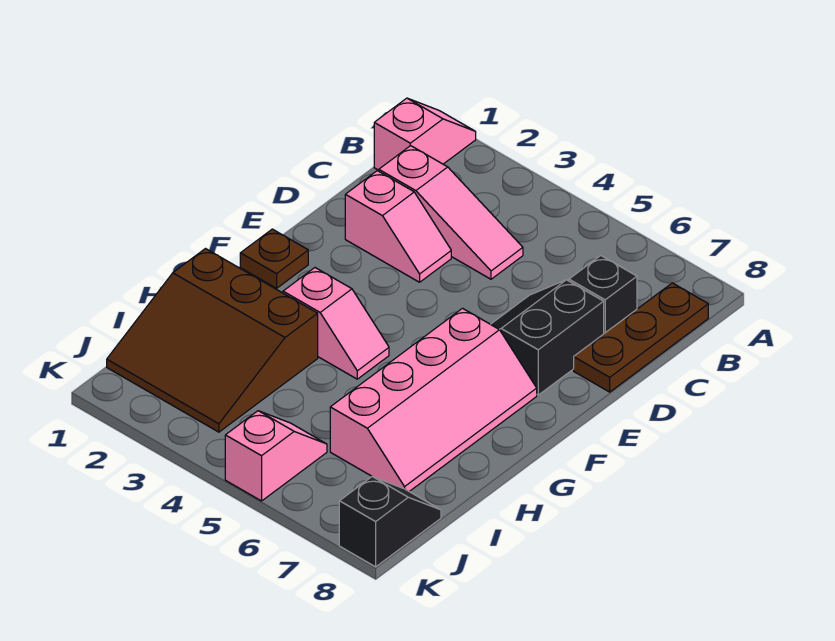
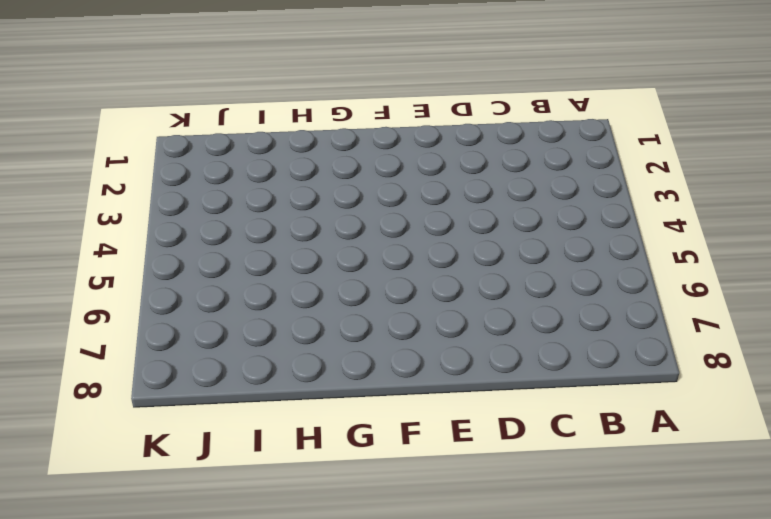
none -> pink 1x2 slope [374,98,476,170]
none -> brown 1x3 plate [574,283,708,392]
none -> pink 1x3 slope [379,146,523,279]

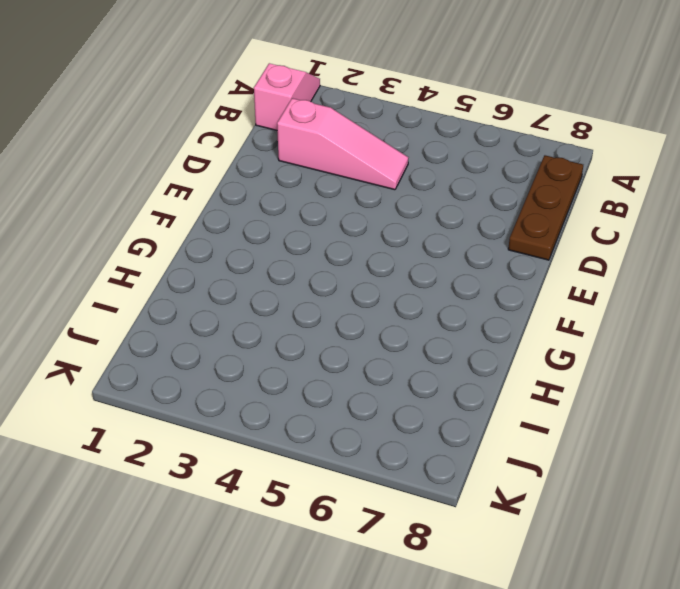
none -> black 1x1 brick [569,256,637,333]
none -> pink 1x2 slope [345,171,451,282]
none -> black 2x2 slope [491,280,604,395]

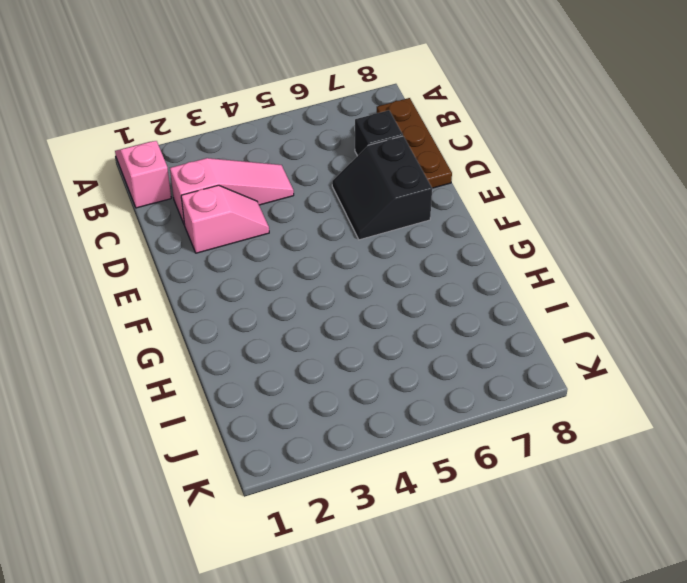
none -> brown 1x1 plate [240,229,308,288]
none -> pink 2x4 slope [330,308,537,492]
none -> pink 1x2 slope [283,268,389,379]

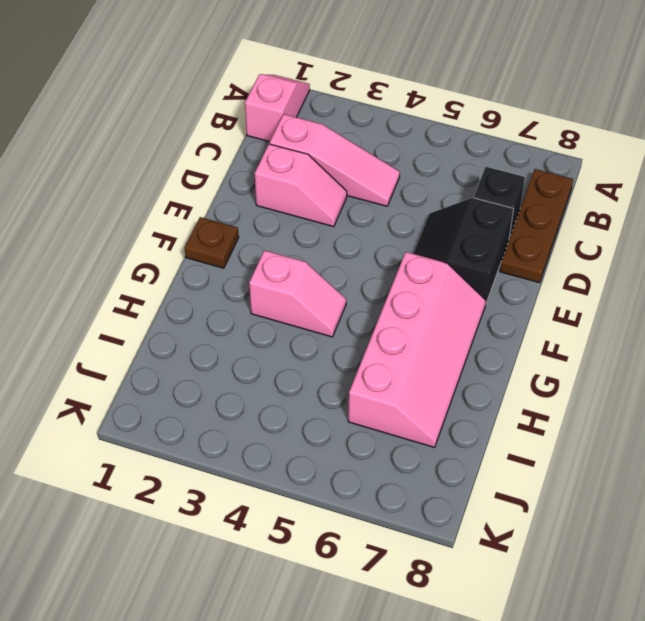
none -> brown 3x3 slope [107,249,318,432]
none -> pink 1x2 slope [225,411,327,501]
none -> black 1x2 slope [339,477,441,567]

